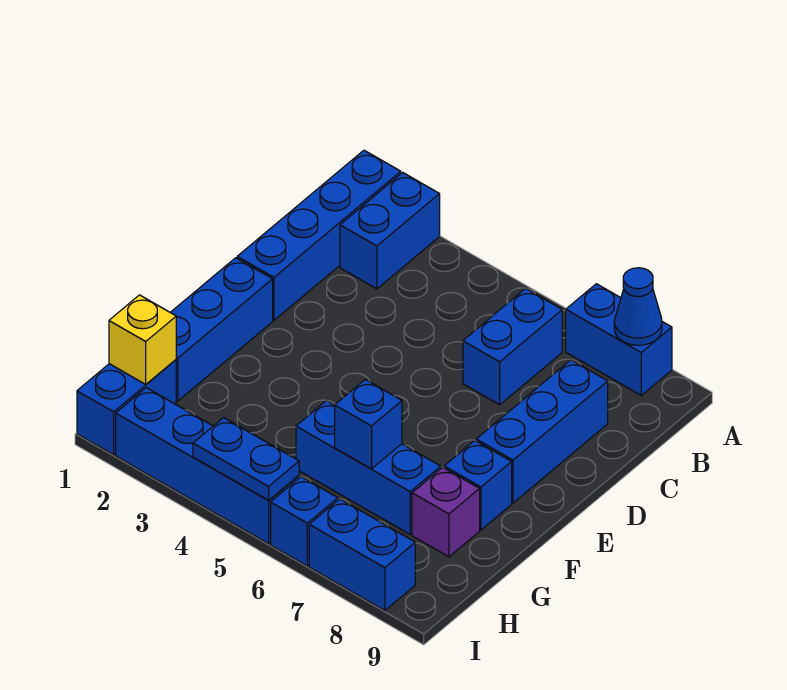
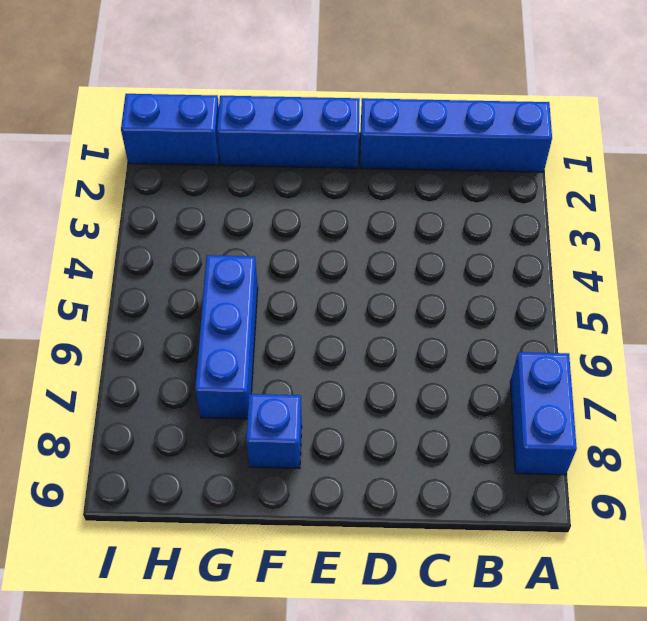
none -> blue 1x2 brick [340,172,440,289]
none -> blue 1x2 brick [463,288,562,405]
none -> blue 1x3 brick [476,360,608,503]

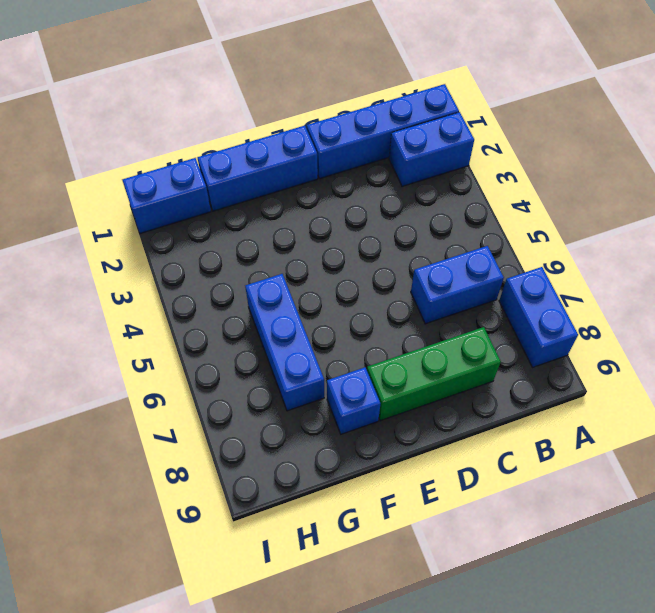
green 1x3 brick [367,327,501,421] -> blue 1x3 brick [476,360,608,503]
none -> purple 1x1 brick [412,467,480,557]
none -> blue 1x4 brick [116,388,299,544]
none -> blue 1x1 brick [271,477,338,566]

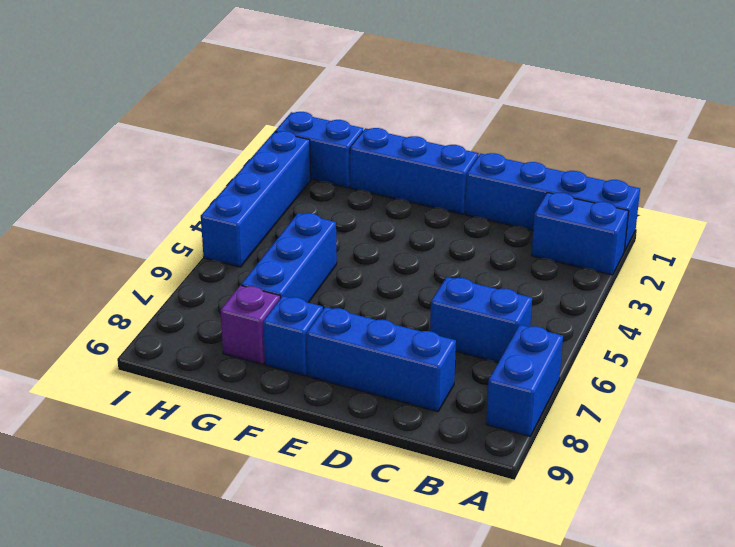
none -> blue 1x1 brick [271,477,338,566]
none -> blue 1x2 brick [309,499,415,611]
none -> blue 1x1 cone [614,268,662,345]

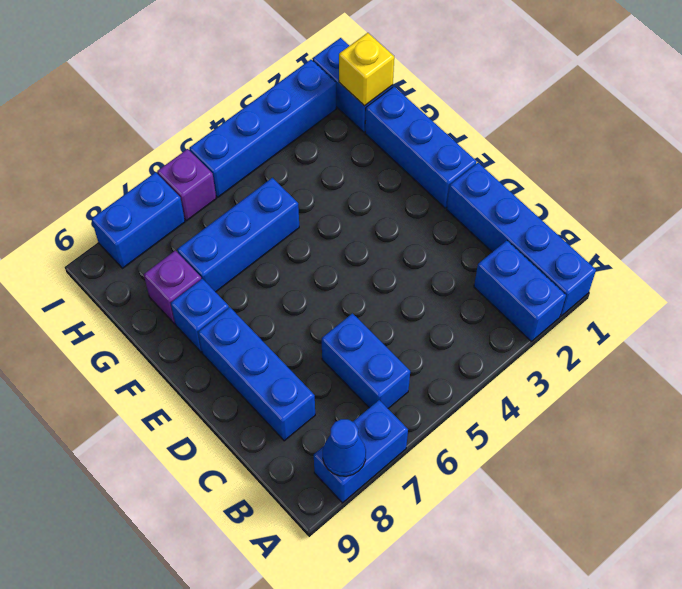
purple 1x1 brick [157,149,216,221] -> blue 1x1 brick [271,477,338,566]
none -> blue 1x1 brick [335,379,402,469]
none -> blue 1x2 plate [193,418,299,500]

